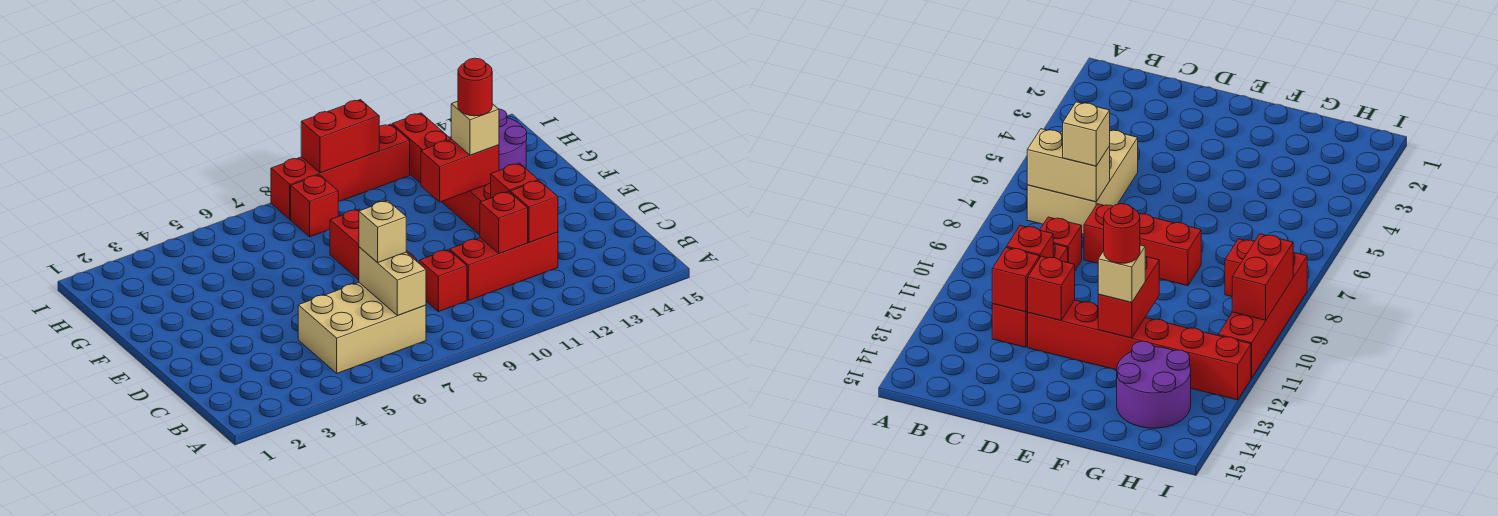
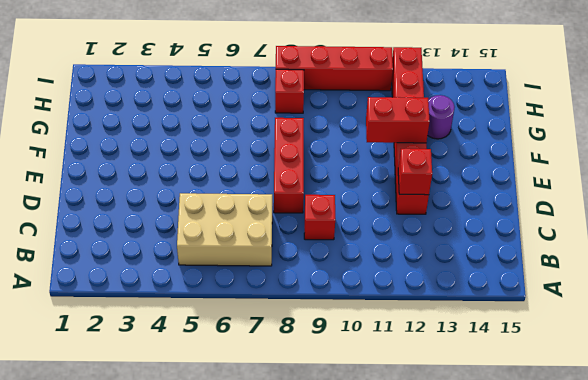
purple 1x1 round brick [428,95,455,139] -> purple 2x2 round brick [499,109,527,170]
none -> red 1x3 brick [450,232,558,301]
none -> tan 1x2 brick [359,247,426,316]
none -> red 1x1 brick [480,192,528,254]

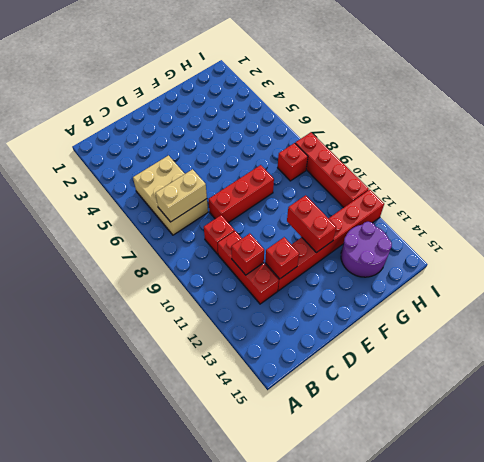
none -> red 1x1 brick [510,180,558,243]
none -> red 1x2 brick [301,100,379,173]
none -> tan 1x1 brick [359,201,406,263]

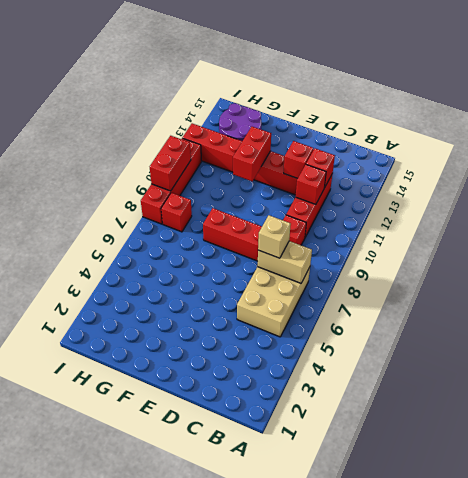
none -> tan 1x1 brick [451,101,499,155]
none -> red 1x1 round brick [458,58,492,116]

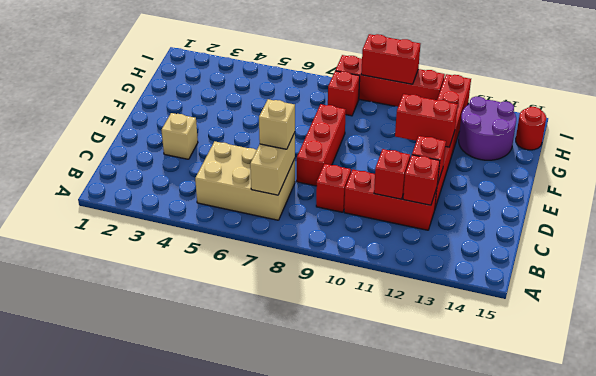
tan 1x1 brick [162,113,198,159] -> tan 1x1 brick moved to [451,101,499,155]
red 1x1 round brick [516,107,546,150] -> red 1x1 round brick moved to [458,58,492,116]

